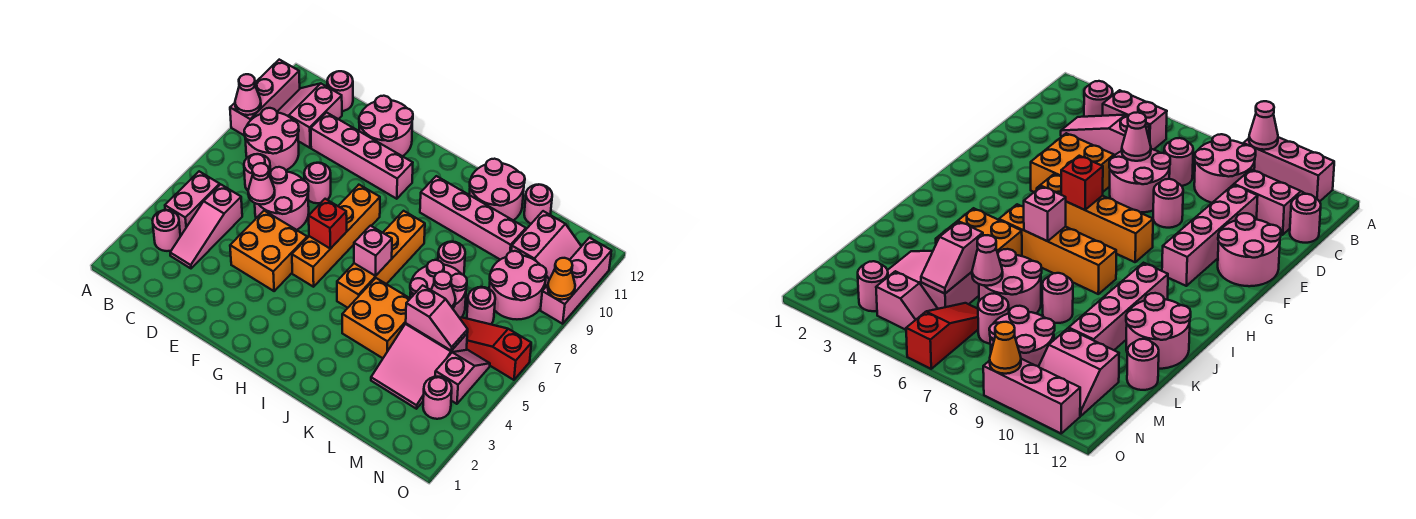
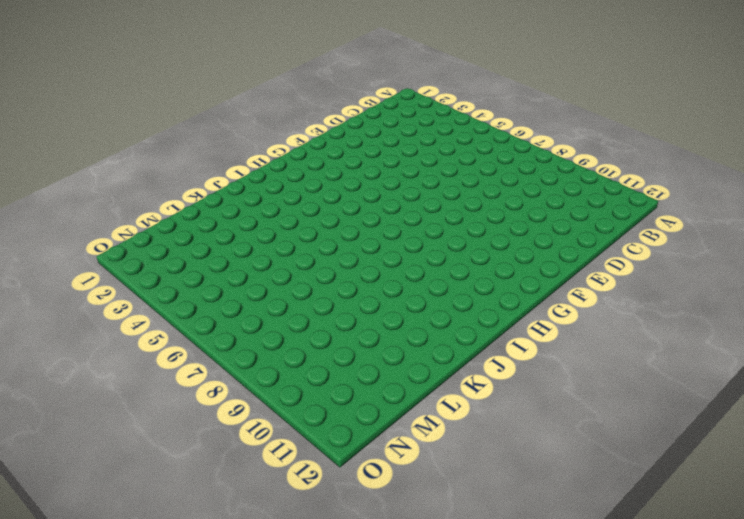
none -> pink 1x3 brick [230,60,300,136]
none -> pink 1x1 round brick [152,210,180,251]
none -> pink 1x2 brick [165,171,220,234]
none -> pink 2x2 round brick [244,108,299,172]

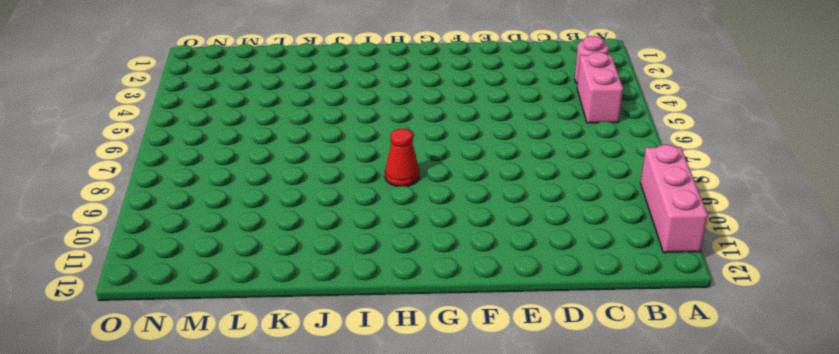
red 1x1 cone [385,128,419,187] -> none
none -> pink 2x2 round brick [244,108,299,172]
none -> pink 2x2 slope [277,84,342,148]
none -> pink 1x3 slope [170,184,242,268]
none -> pink 1x1 round brick [244,154,270,191]

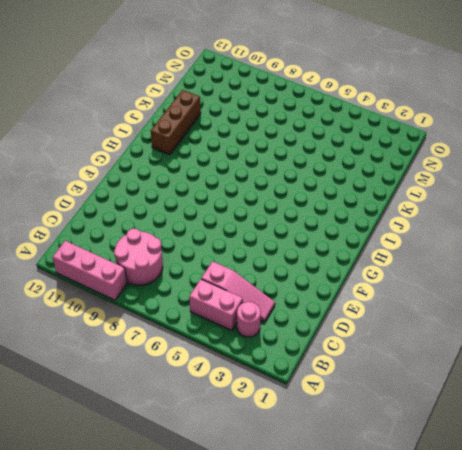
brown 1x3 brick [151,90,201,155] -> pink 2x2 round brick [469,159,525,220]
none -> pink 2x2 slope [277,84,342,148]
none -> pink 1x1 round brick [244,154,270,191]
none -> pink 1x1 round brick [327,71,353,111]
none -> pink 2x2 round brick [255,167,309,230]

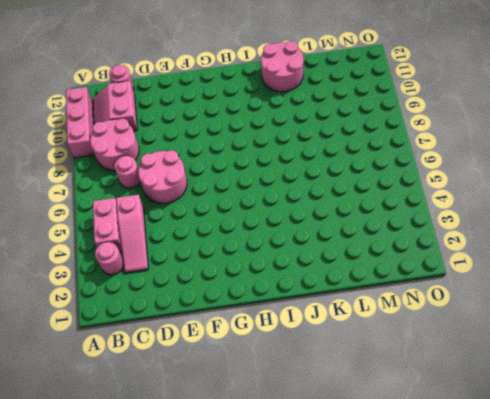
none -> pink 1x4 brick [311,113,413,199]
none -> orange 2x2 brick [230,211,307,291]
none -> pink 1x1 round brick [304,163,331,203]
none -> pink 2x2 round brick [359,96,413,156]

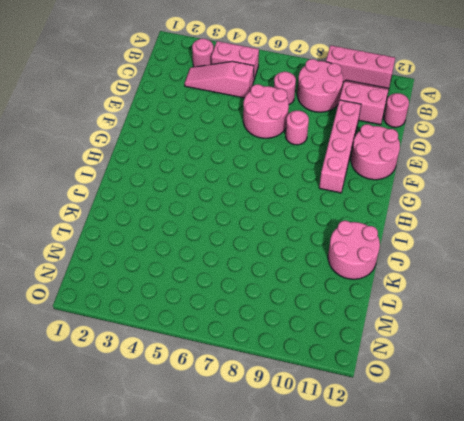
none -> orange 2x2 brick [230,211,307,291]
none -> orange 1x4 brick [292,185,380,287]
none -> orange 1x4 brick [337,211,425,308]
none -> pink 1x4 brick [420,176,526,260]

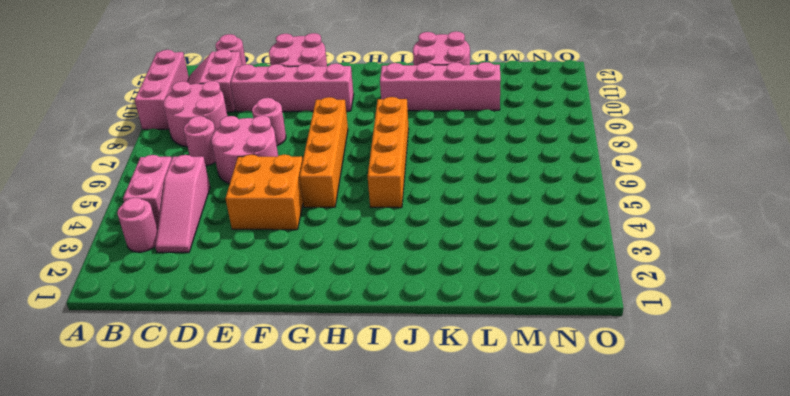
none -> orange 2x2 brick [342,278,410,358]
none -> pink 2x2 round brick [410,260,467,318]
none -> pink 1x1 round brick [438,242,465,275]
none -> pink 2x3 slope [371,324,467,409]

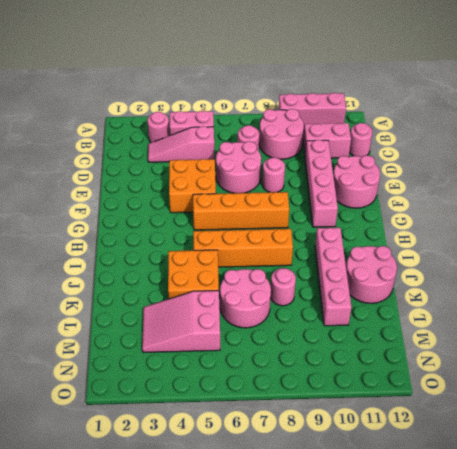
none -> pink 1x1 round brick [524,184,552,224]
none -> red 1x3 slope [460,317,531,380]
none -> pink 1x1 round brick [467,287,495,324]
none -> pink 2x2 round brick [489,251,547,319]

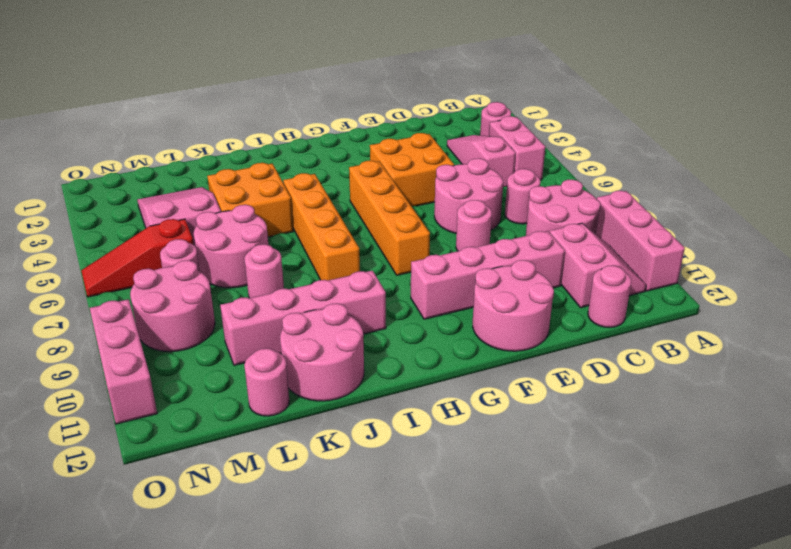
red 1x3 slope [81,219,193,297] -> red 1x3 slope turned to [460,317,531,380]
none -> pink 2x2 slope [511,211,581,286]
none -> pink 1x1 round brick [423,377,452,419]
none -> pink 1x2 slope [435,350,490,404]
none -> pink 1x1 cone [235,74,261,115]

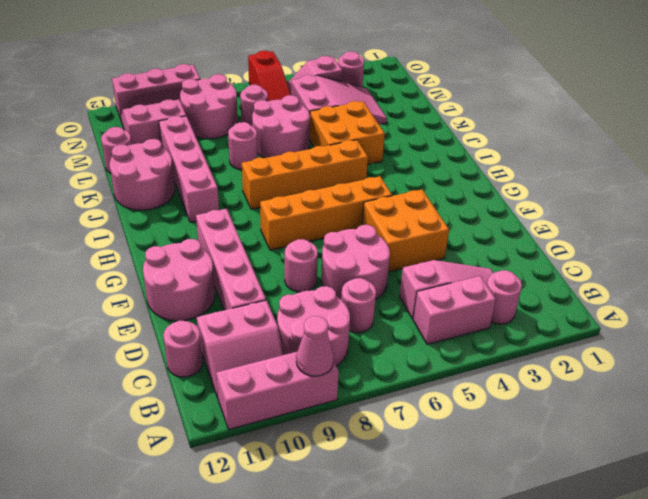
none -> pink 1x1 cone [248,163,275,205]
none -> red 1x1 brick [309,199,347,249]
none -> pink 1x1 brick [354,226,392,276]
none -> pink 1x2 slope [406,285,468,351]

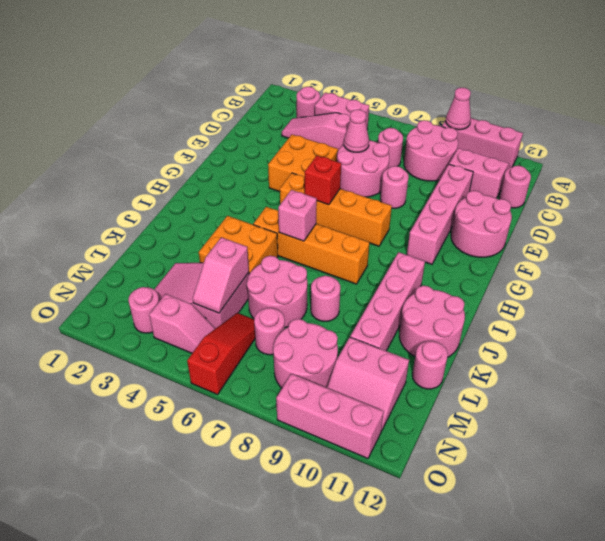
none -> pink 1x1 cone [431,272,456,308]
none -> orange 1x1 cone [548,258,575,300]

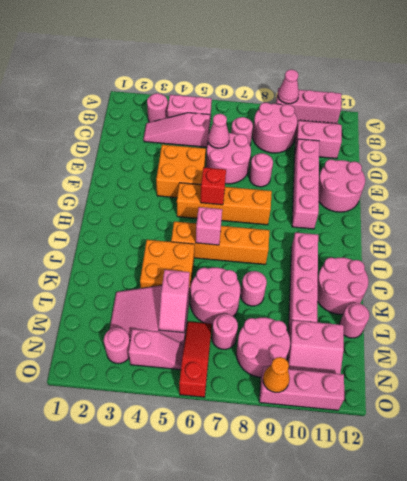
none -> pink 1x1 round brick [327,71,353,111]
none -> pink 1x1 cone [431,272,456,308]

